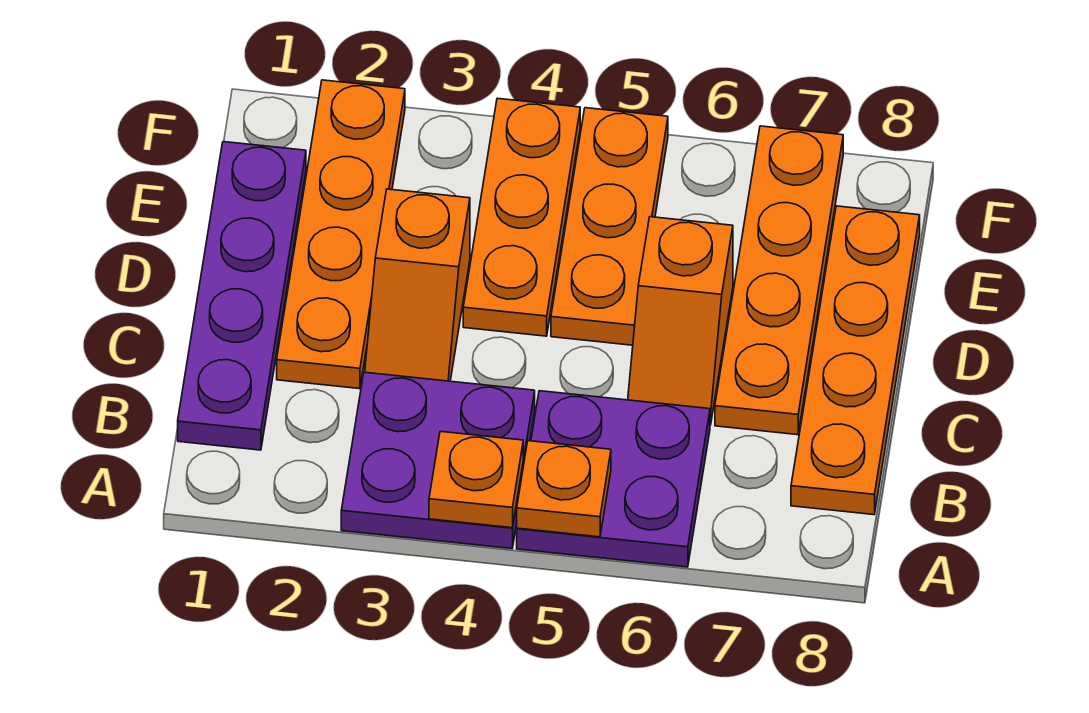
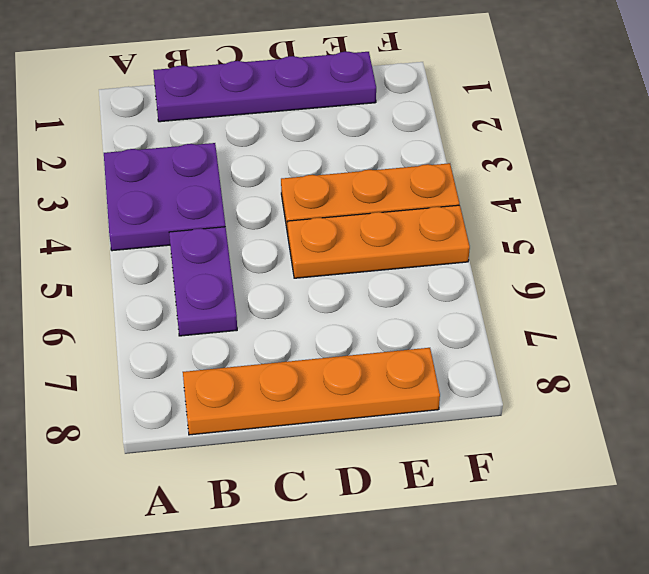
purple 1x2 plate [169,227,237,336] -> purple 2x2 plate [517,391,710,567]
none -> orange 1x4 plate [277,80,405,389]
none -> orange 1x2 slope [365,189,470,381]
none -> orange 1x2 slope [628,217,733,425]

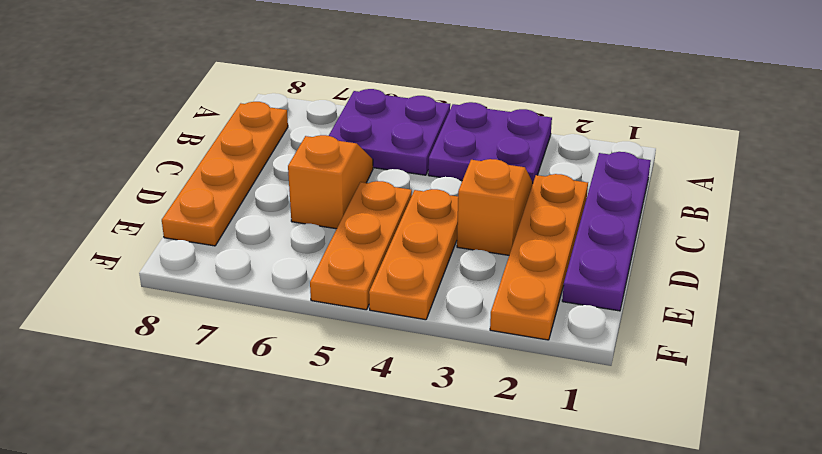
none -> orange 1x4 plate [715,126,843,435]
none -> orange 1x1 plate [429,431,523,528]
none -> orange 1x1 plate [517,441,611,537]

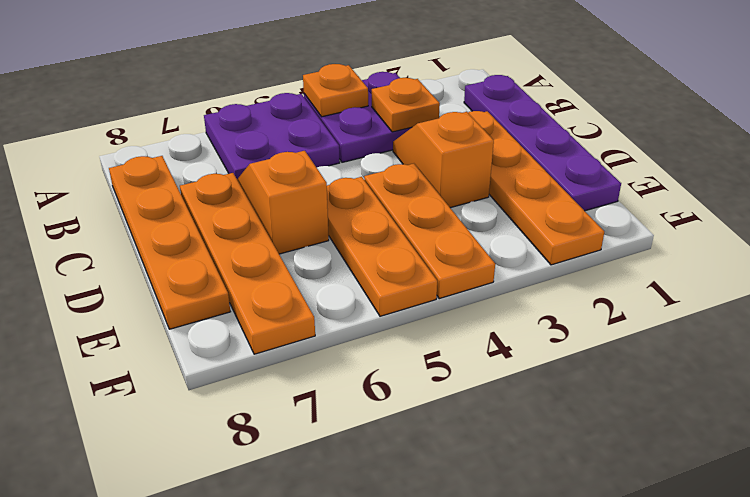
orange 1x1 plate [372,78,440,132] -> orange 1x1 plate moved to [517,441,611,537]

